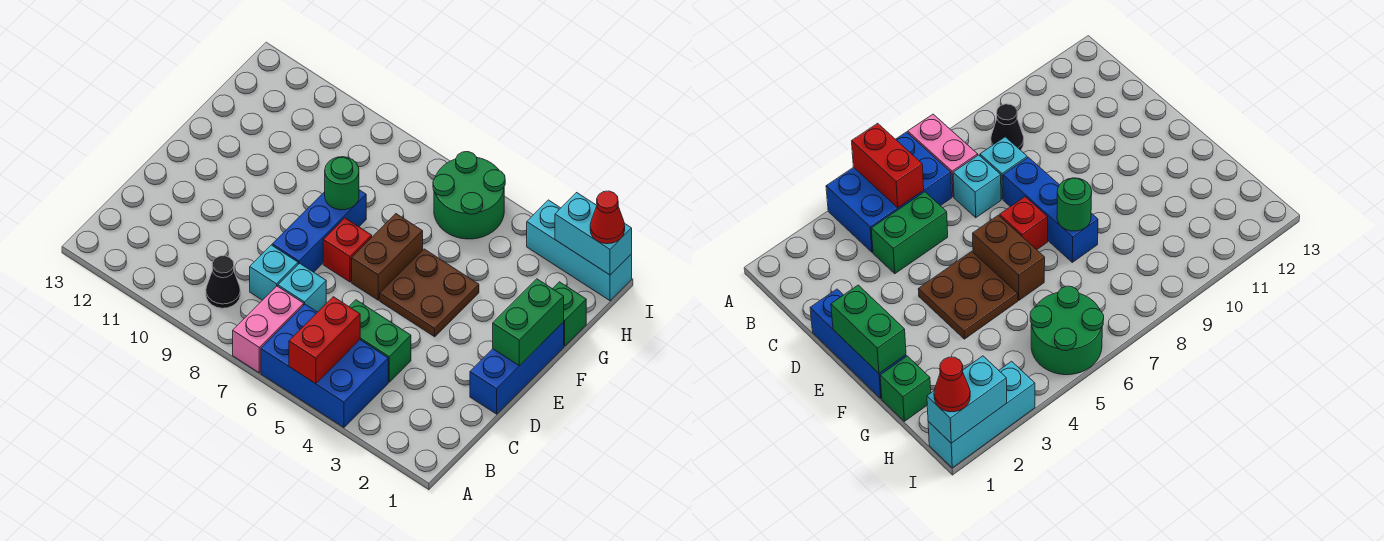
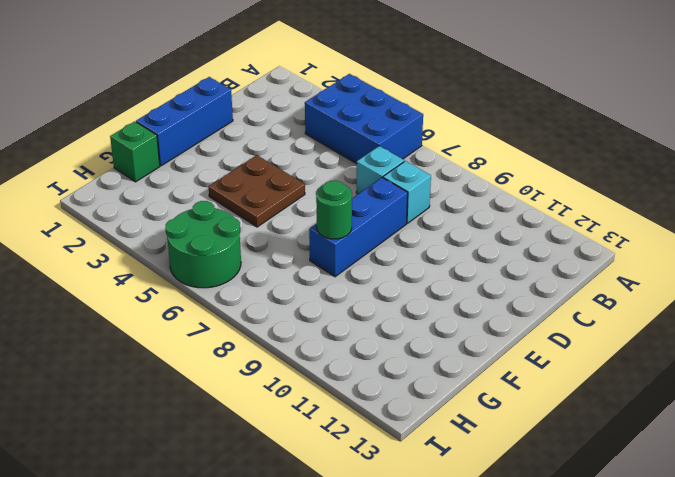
none -> pink 1x2 brick [233,286,304,373]
none -> black 1x1 cone [206,256,240,308]
none -> green 1x2 brick [349,300,411,382]

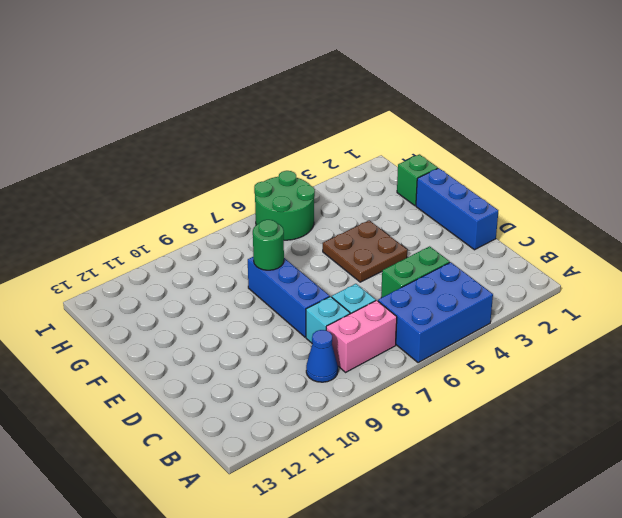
pink 1x2 brick [326,300,397,372] -> pink 1x2 brick turned to [233,286,304,373]
blue 1x1 cone [306,330,338,382] -> black 1x1 cone [206,256,240,308]
none -> brown 1x2 brick [352,214,423,300]
none -> red 1x1 brick [323,218,372,282]
none -> cyan 1x3 brick [527,200,632,301]

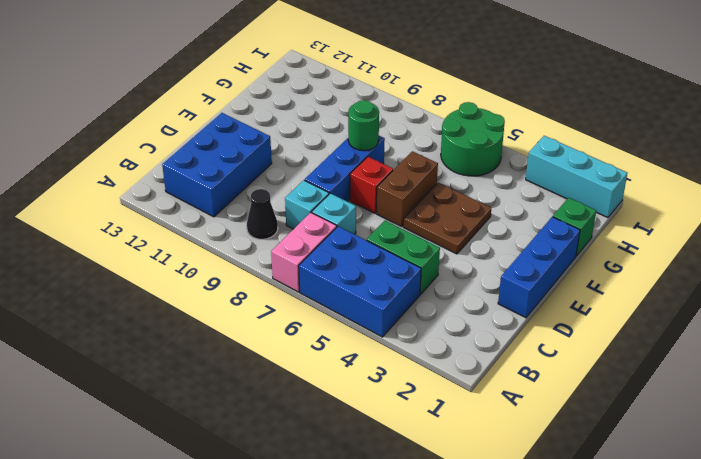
blue 2x3 brick [162,113,272,217] -> none
none -> red 1x2 brick [289,297,360,384]
none -> green 1x2 brick [493,279,564,366]
none -> cyan 1x2 brick [555,193,632,275]

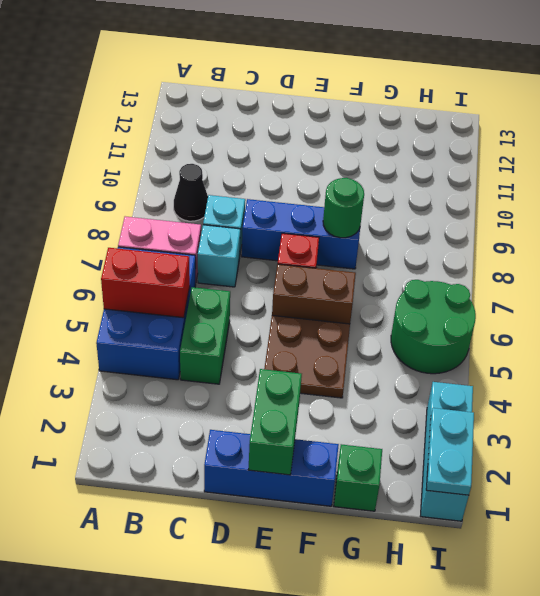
green 1x2 brick [248,369,302,475] -> green 1x2 brick turned to [493,279,564,366]
cyan 1x2 plate [426,408,474,495] -> cyan 1x2 brick [555,193,632,275]
none -> red 1x1 cone [590,191,625,244]

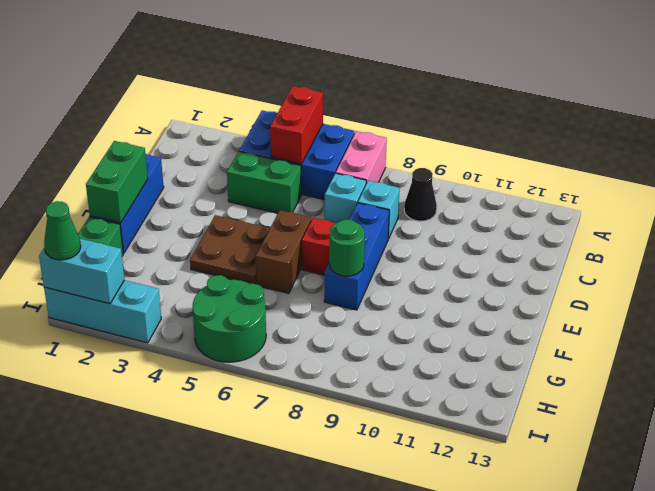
green 1x1 cone [44,201,81,260] -> red 1x1 cone [590,191,625,244]

